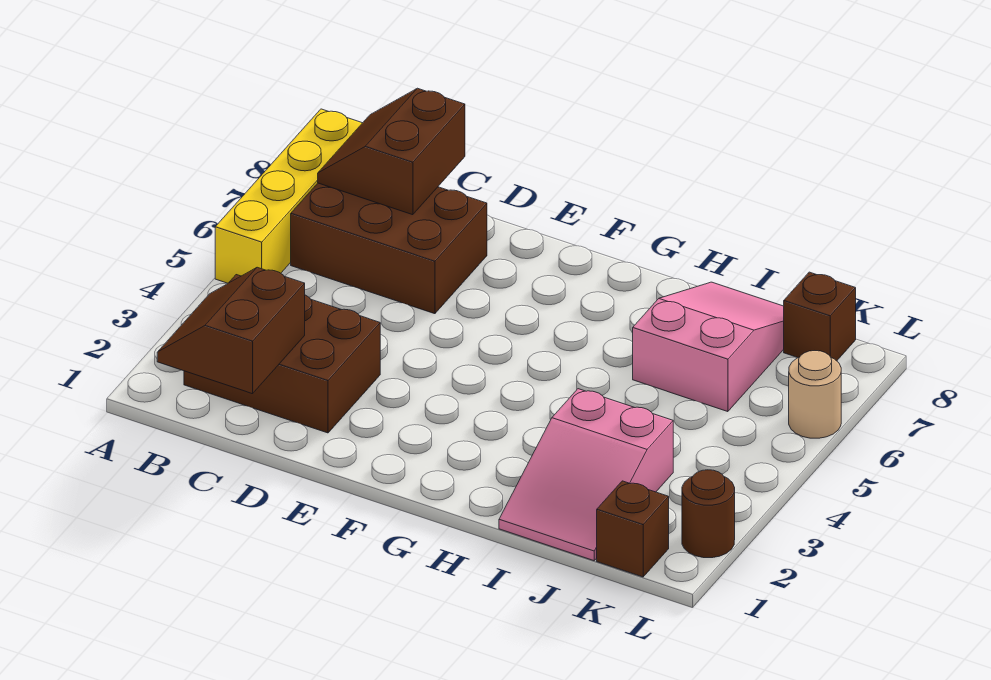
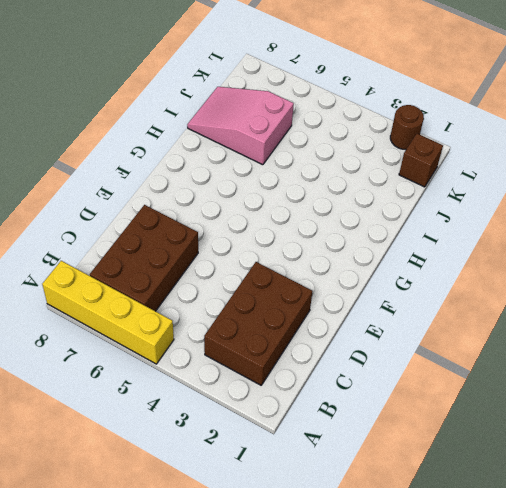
none -> pink 2x3 slope [499,389,673,561]
none -> brown 1x1 brick [784,272,856,361]

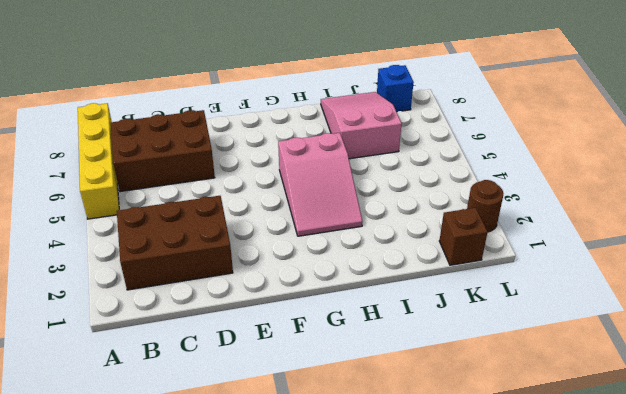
pink 2x3 slope [278,133,362,236] -> pink 2x3 slope moved to [499,389,673,561]
blue 1x1 brick [377,65,414,112] -> brown 1x1 brick [784,272,856,361]
none -> tan 1x1 round brick [789,351,841,438]
none -> brown 2x2 slope [157,267,305,394]

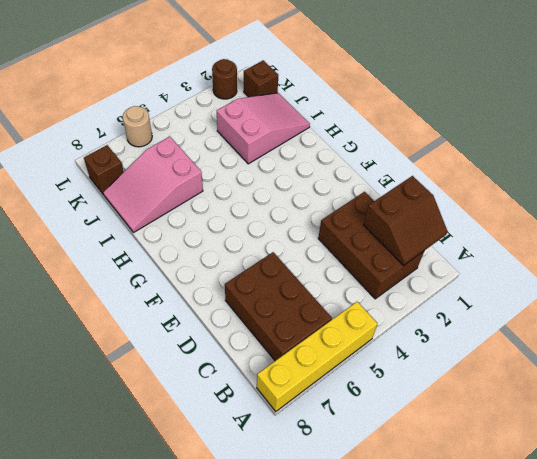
none -> brown 2x2 slope [318,88,465,215]

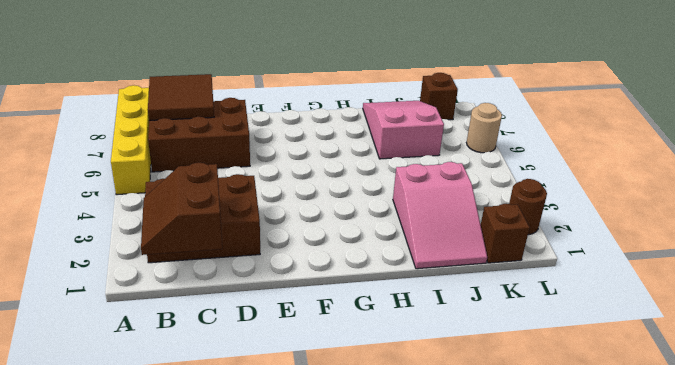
brown 2x2 tile [148,74,214,120] -> brown 2x2 slope [318,88,465,215]

